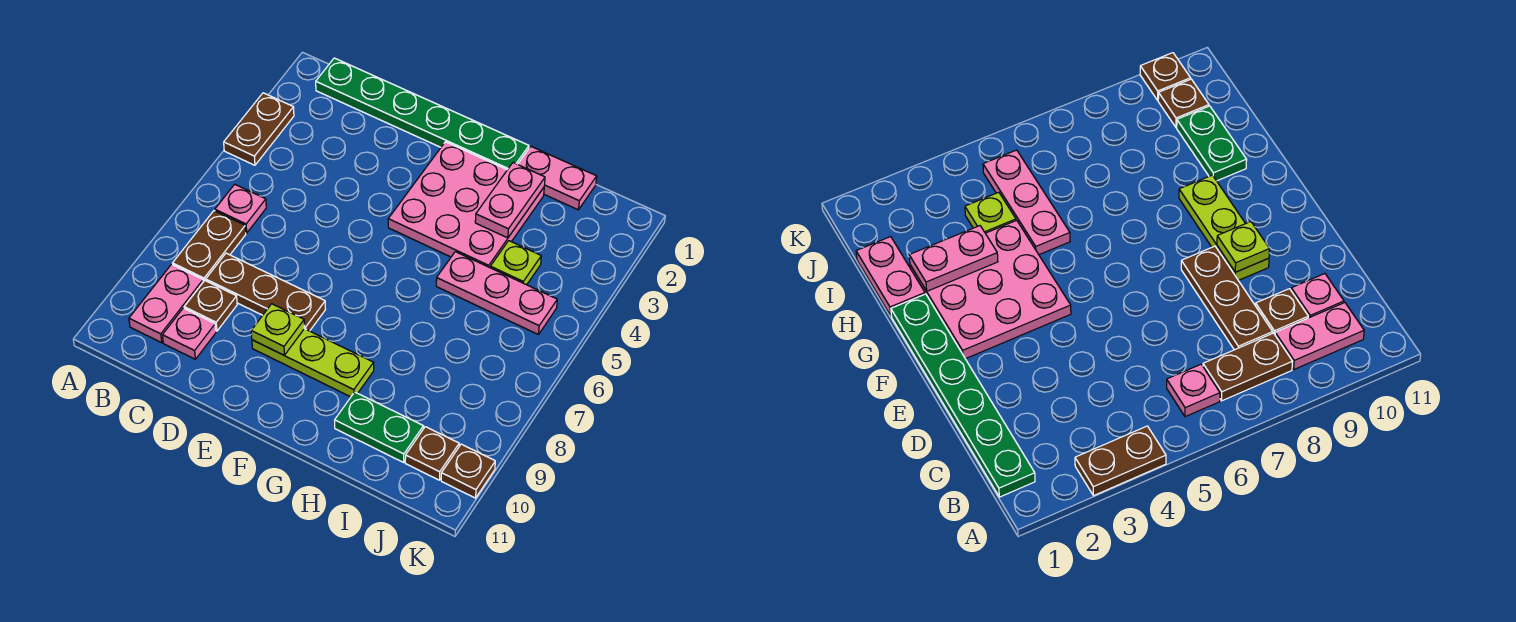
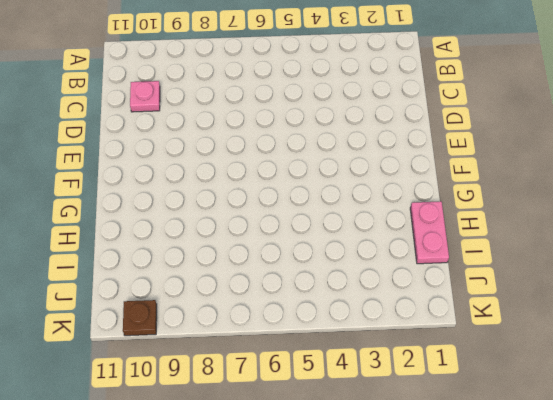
none -> brown 1x2 plate [224,93,294,165]
none -> green 1x6 plate [316,58,529,170]
none -> pink 1x1 plate [215,184,266,233]

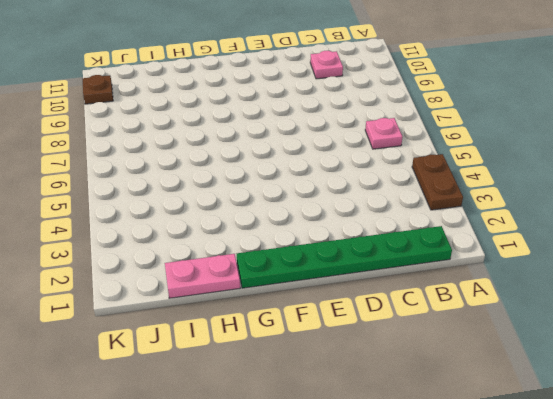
none -> brown 1x2 plate [173,211,246,282]
none -> pink 1x2 plate [129,264,203,343]
none -> brown 1x3 plate [206,253,325,331]

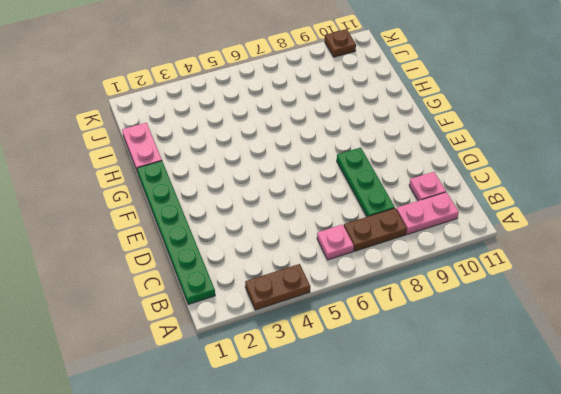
green 1x3 plate [337,148,395,217] -> brown 1x3 plate [206,253,325,331]
none -> brown 1x1 plate [184,281,237,331]
none -> lime 1x3 plate [252,329,374,397]
none -> pink 3x3 plate [388,142,544,268]

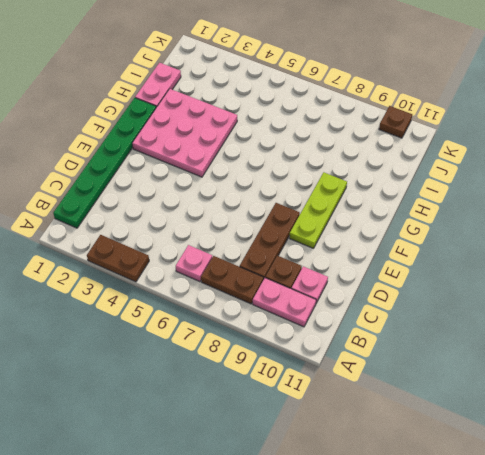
none -> pink 1x3 plate [436,252,557,335]
none -> green 1x2 plate [335,392,423,462]
none -> lime 1x1 plate [490,241,541,285]

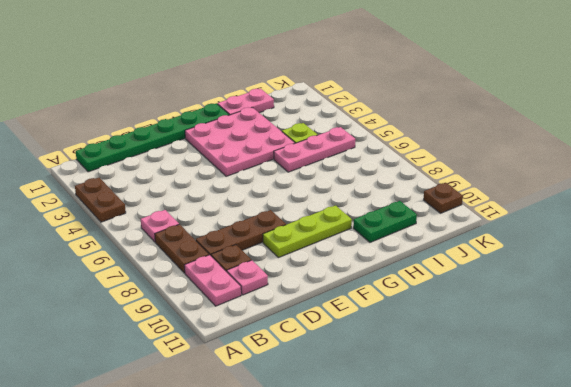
none -> brown 1x1 plate [405,427,459,480]
none -> lime 1x1 plate [251,304,304,355]
none -> pink 1x2 plate [475,163,545,238]

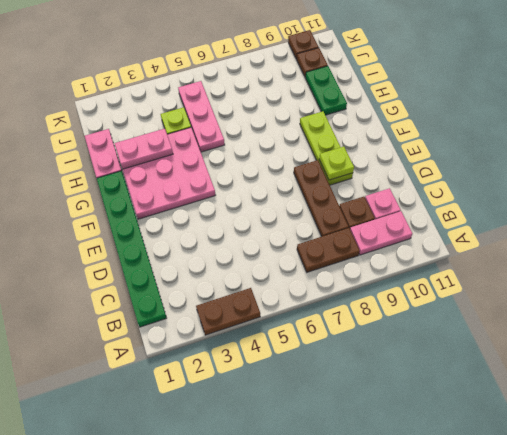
none -> pink 1x1 plate [215,184,266,233]

